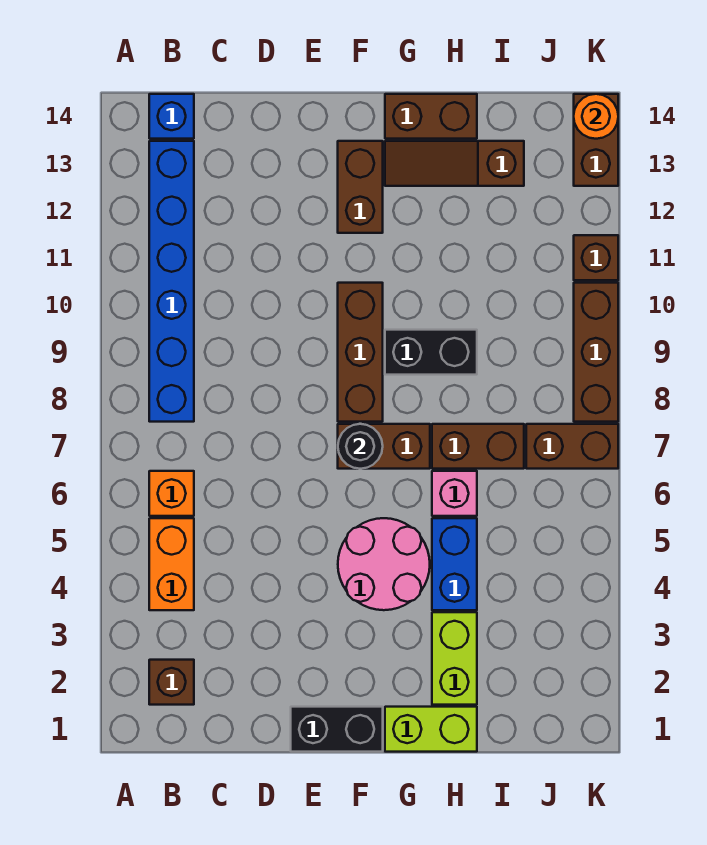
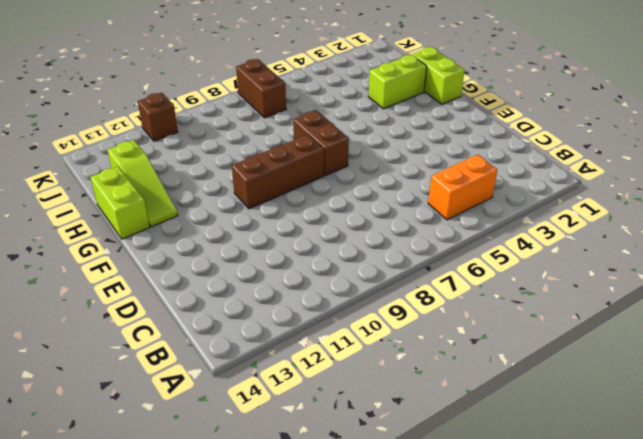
lime 1x3 slope [107,140,178,227] -> brown 1x3 slope [385,141,524,186]
lime 1x2 brick [91,166,150,239] -> brown 1x2 brick [385,94,477,139]
none -> brown 1x1 brick [149,660,194,705]
none -> orange 1x1 brick [149,471,194,516]
none -> blue 1x6 brick [149,141,194,422]

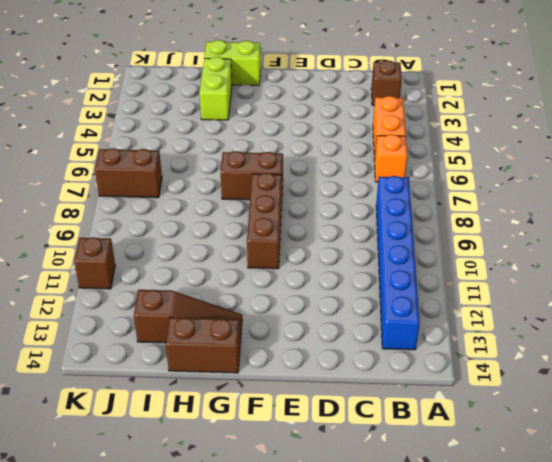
none -> blue 1x1 brick [149,94,194,139]
none -> black 1x2 brick [291,707,383,752]
none -> pink 2x2 round brick [338,518,430,610]

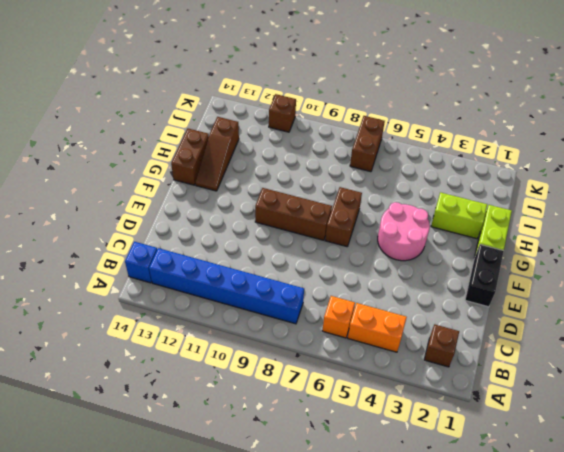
none -> brown 1x2 brick [338,141,383,233]
none -> black 1x2 brick [385,330,477,375]
none -> blue 1x2 brick [432,518,477,610]

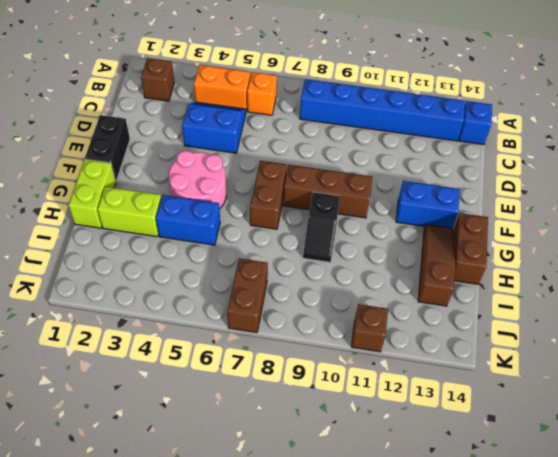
blue 2x2 slope [182,102,246,153] -> none
blue 1x2 brick [396,181,460,228] -> brown 1x2 brick [338,141,383,233]
black 1x2 slope [303,192,340,262] -> black 1x2 brick [385,330,477,375]
none -> pink 1x1 brick [432,471,477,516]
none -> brown 1x2 brick [432,424,524,469]
none -> brown 1x3 brick [574,283,618,422]

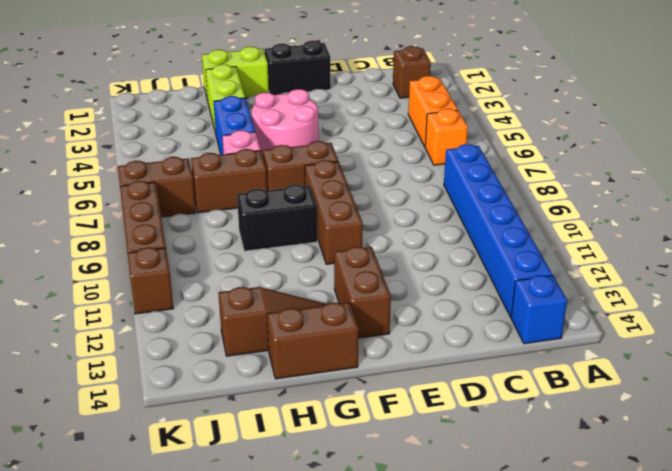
none -> brown 1x2 brick [574,94,618,186]
none -> black 1x1 round brick [338,424,383,469]
none -> orange 1x1 round brick [574,94,618,139]

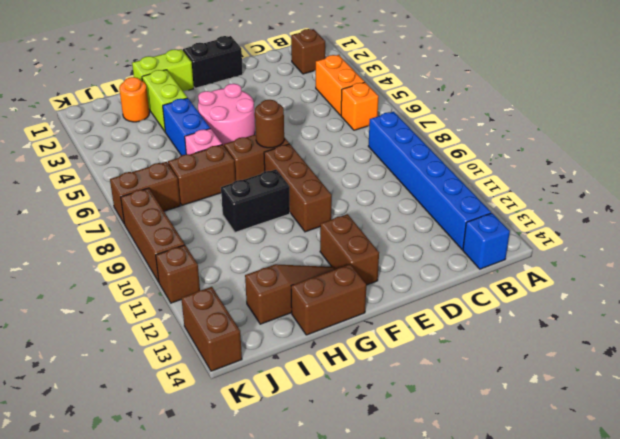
brown 1x1 round brick [255,100,284,148] -> black 1x1 round brick [338,424,383,469]
orange 1x1 round brick [119,77,149,122] -> orange 1x1 round brick moved to [574,94,618,139]

